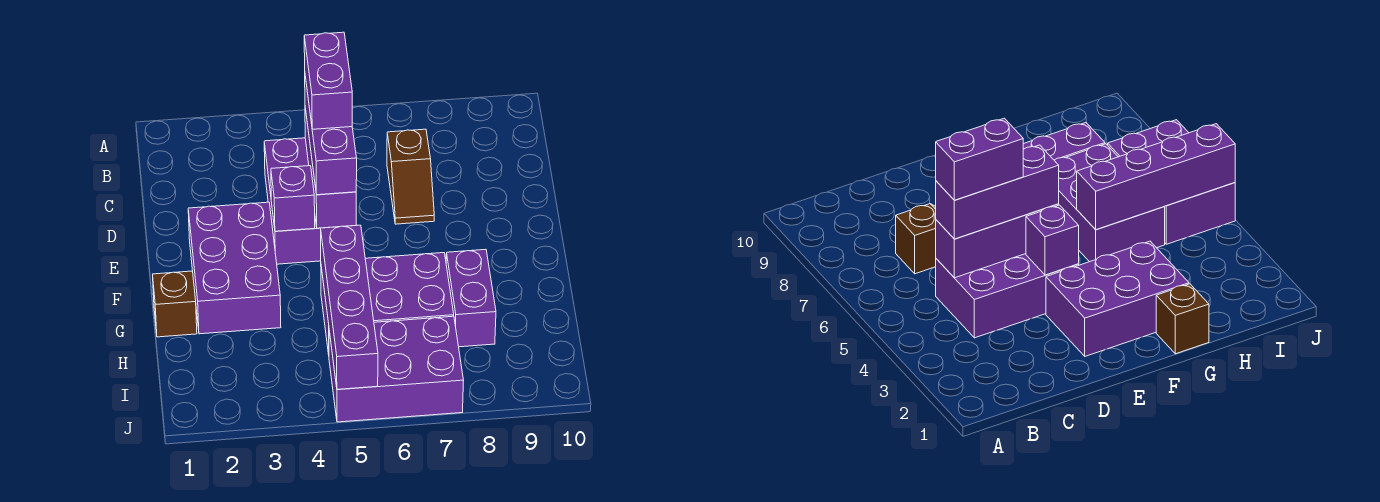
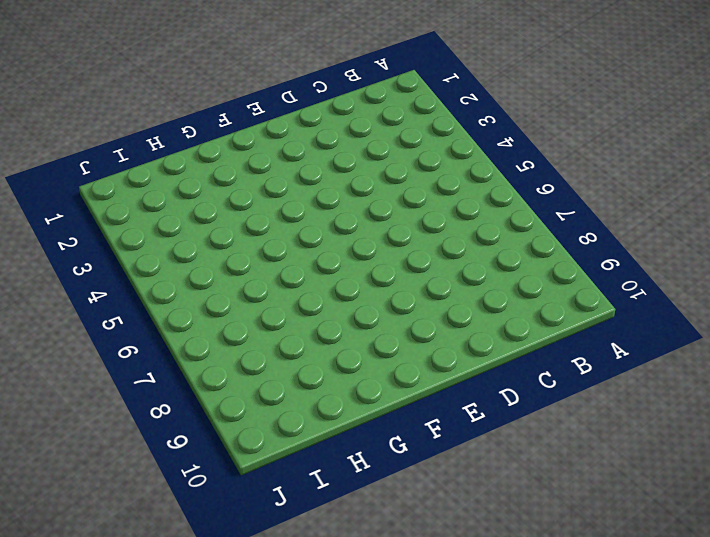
none -> purple 2x3 brick [264,138,329,264]
none -> brown 1x2 slope [387,129,434,224]
none -> purple 2x3 brick [188,202,281,334]

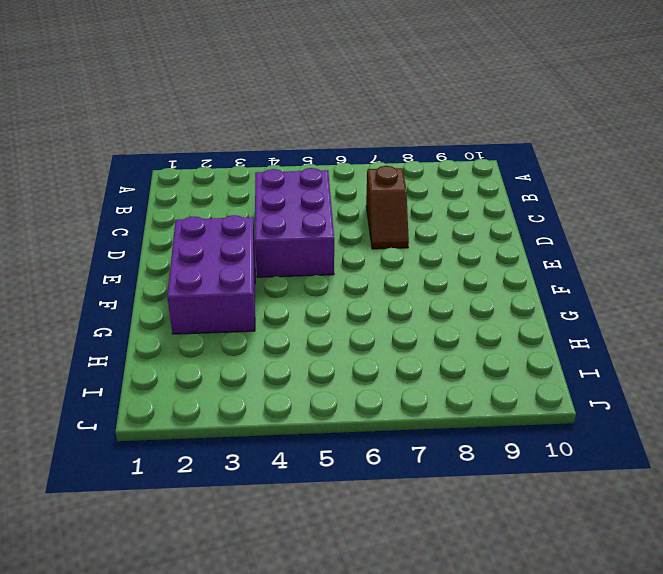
none -> brown 1x1 brick [153,271,197,337]
none -> purple 2x3 brick [321,253,454,354]
none -> purple 1x2 brick [446,249,496,347]

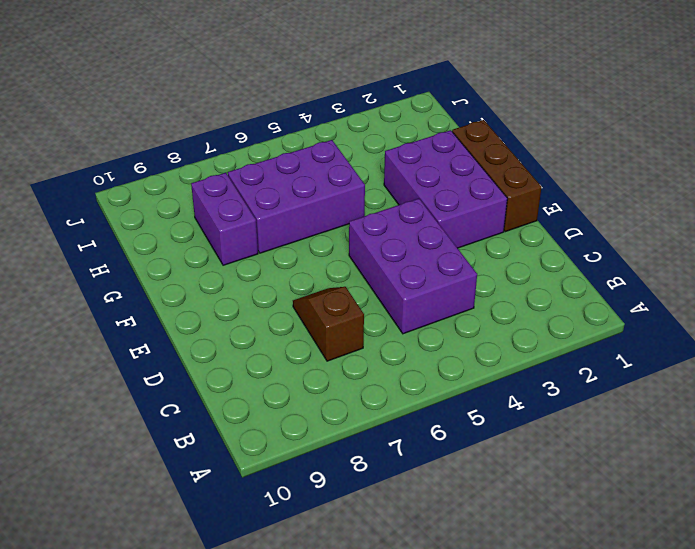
brown 1x3 brick [452,120,542,232] -> brown 1x1 brick [153,271,197,337]
none -> purple 2x3 brick [329,316,464,422]
none -> purple 1x3 brick [305,108,356,228]
none -> purple 1x1 brick [271,166,315,231]

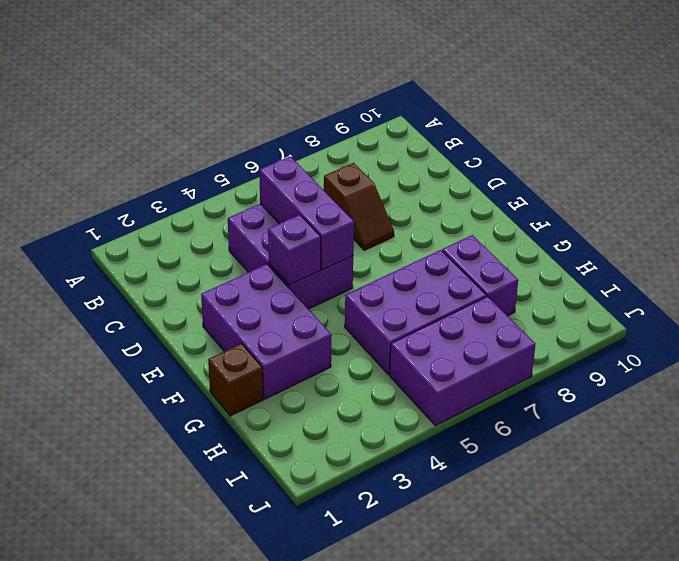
none -> purple 1x4 brick [321,225,378,389]
none -> purple 1x3 brick [305,77,357,195]
none -> purple 1x2 brick [304,32,352,129]

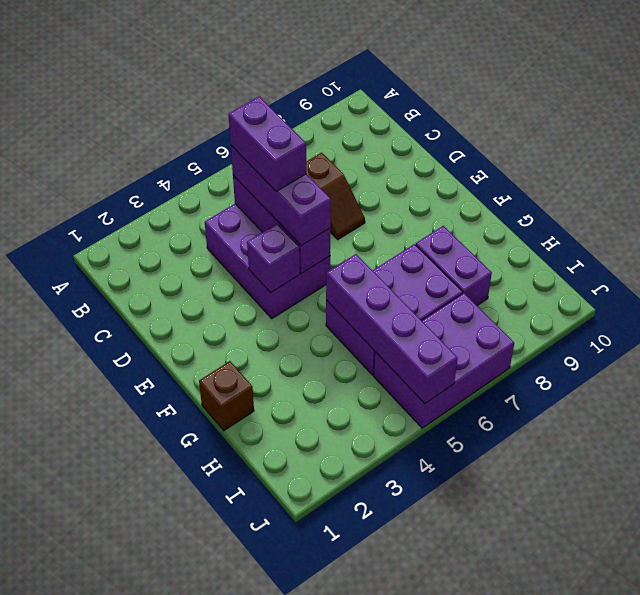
none -> purple 2x3 brick [188,202,281,334]

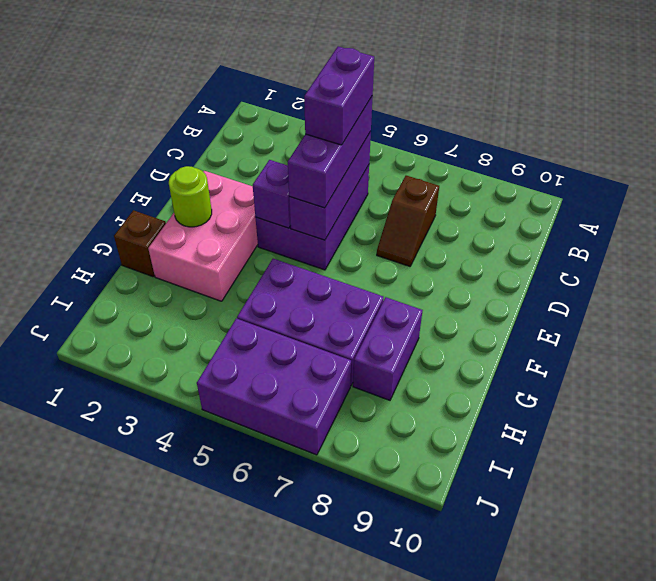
pink 2x3 brick [148,171,258,301] -> purple 2x3 brick [188,202,281,334]
lime 1x1 round brick [169,166,212,227] -> none
none -> purple 1x4 brick [321,225,378,389]

